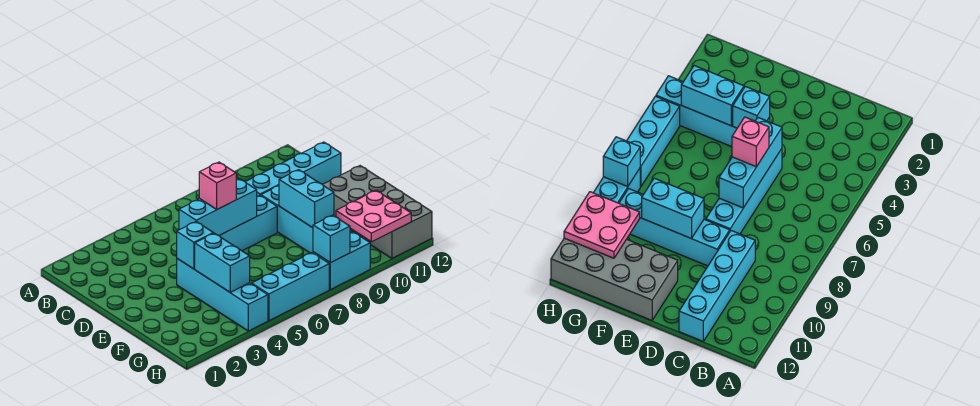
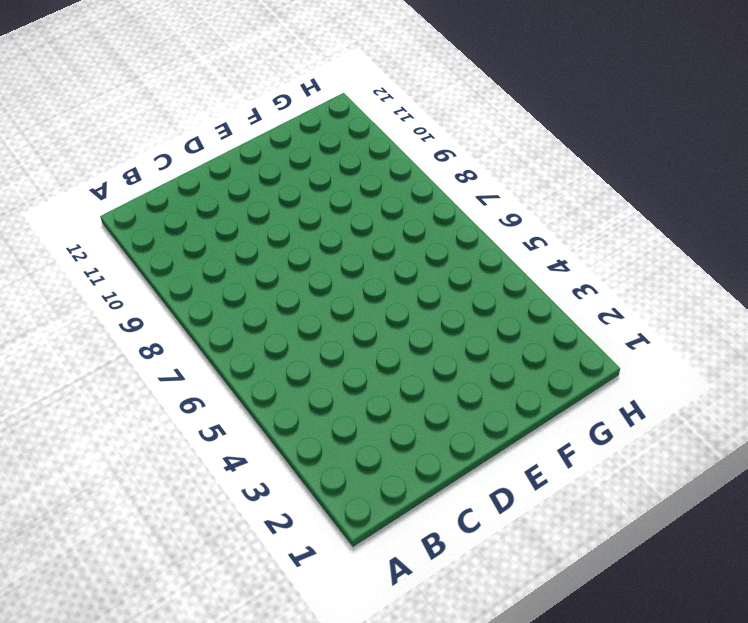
none -> cyan 1x4 brick [246,142,341,196]
none -> cyan 1x4 brick [219,195,277,251]
none -> cyan 1x4 brick [261,186,352,253]

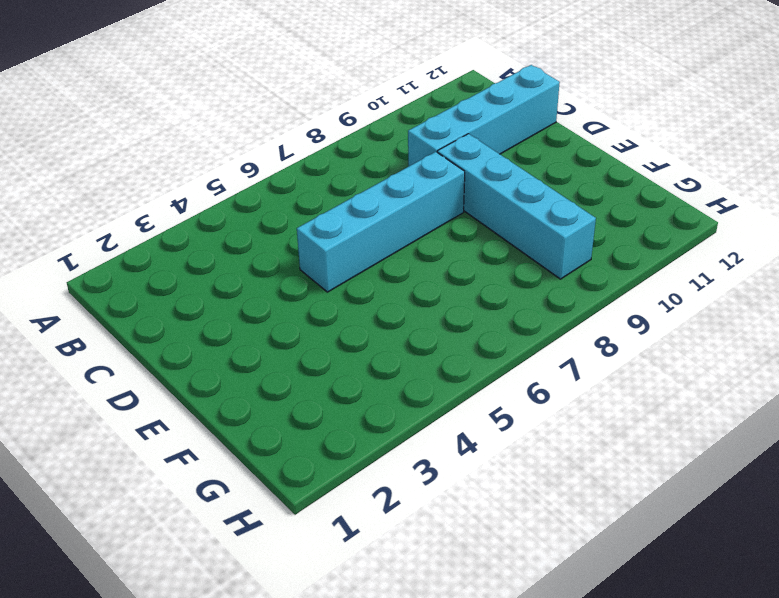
none -> cyan 1x4 brick [177,259,268,331]
none -> grey 2x4 brick [322,166,432,258]
none -> cyan 1x3 brick [252,253,329,321]

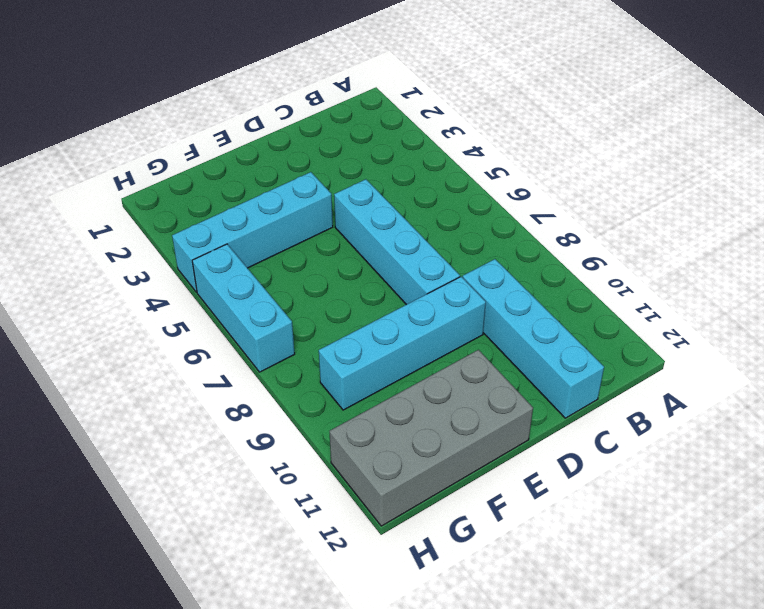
none -> cyan 1x2 brick [313,232,370,290]
none -> cyan 1x3 brick [179,179,257,235]
none -> cyan 1x1 brick [177,222,213,269]

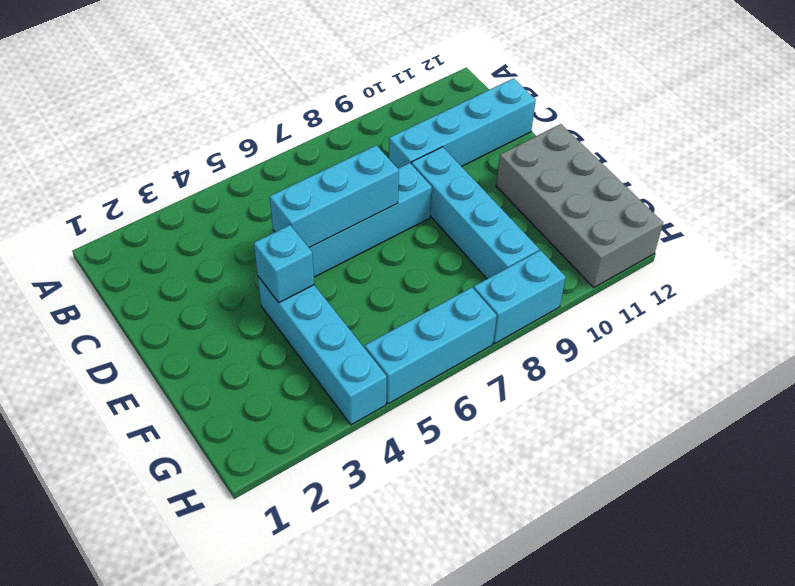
none -> cyan 1x2 brick [279,170,334,228]
none -> cyan 1x2 brick [195,233,250,292]
none -> pink 2x2 plate [336,190,411,242]

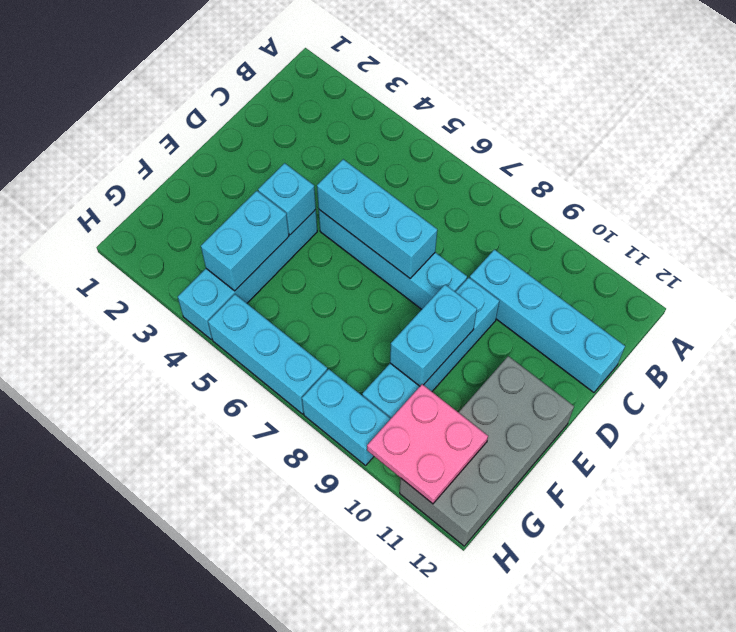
none -> cyan 1x1 brick [313,215,350,263]
none -> pink 1x1 brick [199,162,236,209]

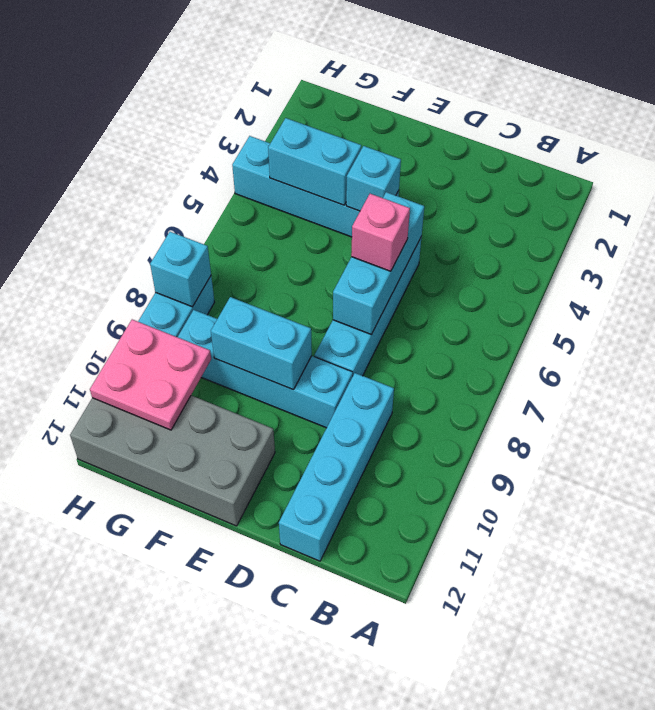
none -> cyan 1x3 brick [252,253,329,321]

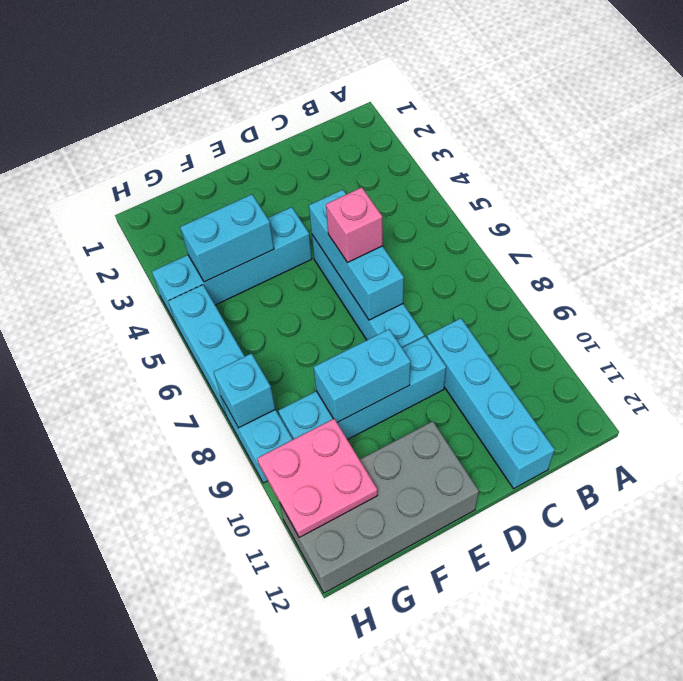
none -> cyan 1x1 brick [177,222,213,269]

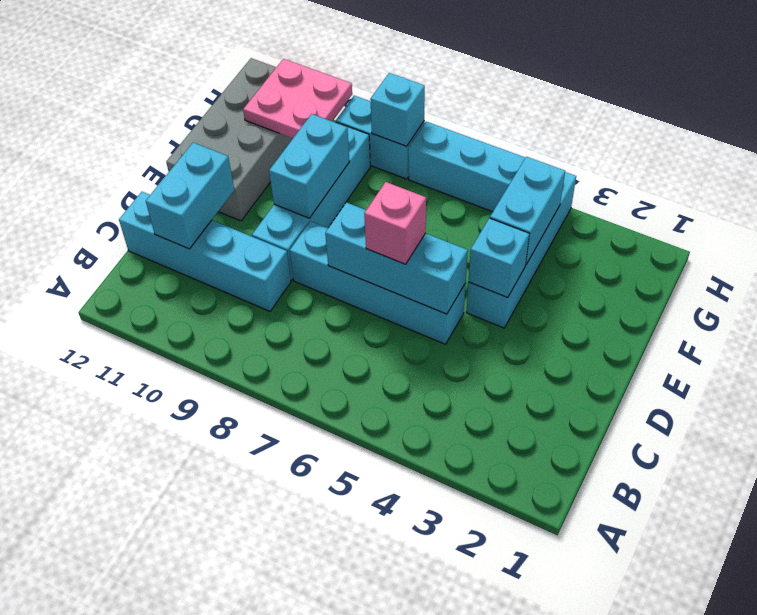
cyan 1x2 brick [146,143,234,249] -> none

